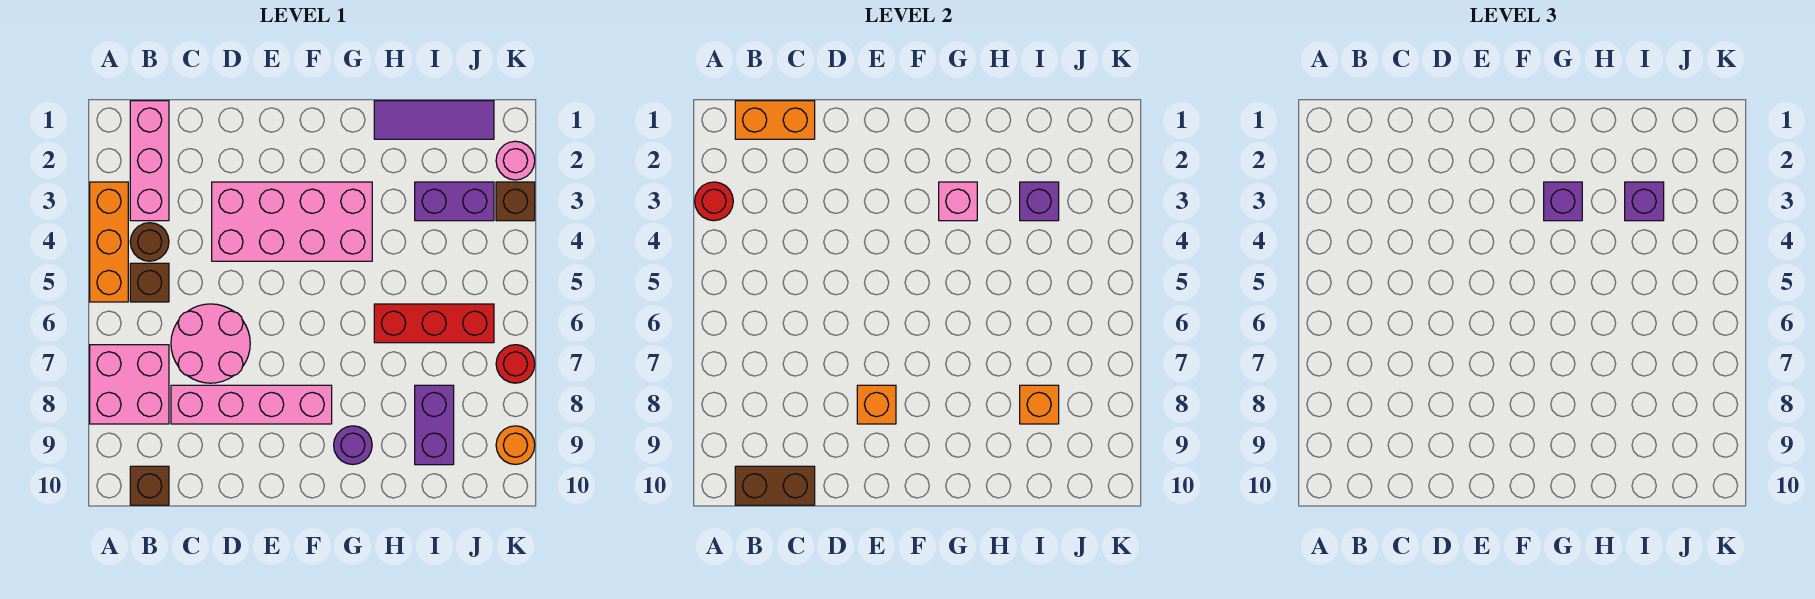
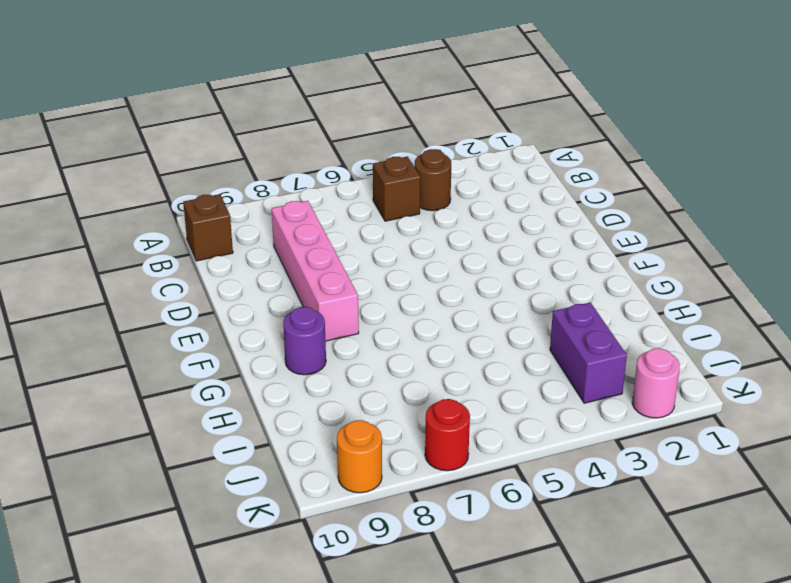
none -> orange 1x3 brick [90,182,128,302]
none -> pink 2x2 brick [90,345,169,424]
none -> pink 1x3 brick [130,101,169,221]

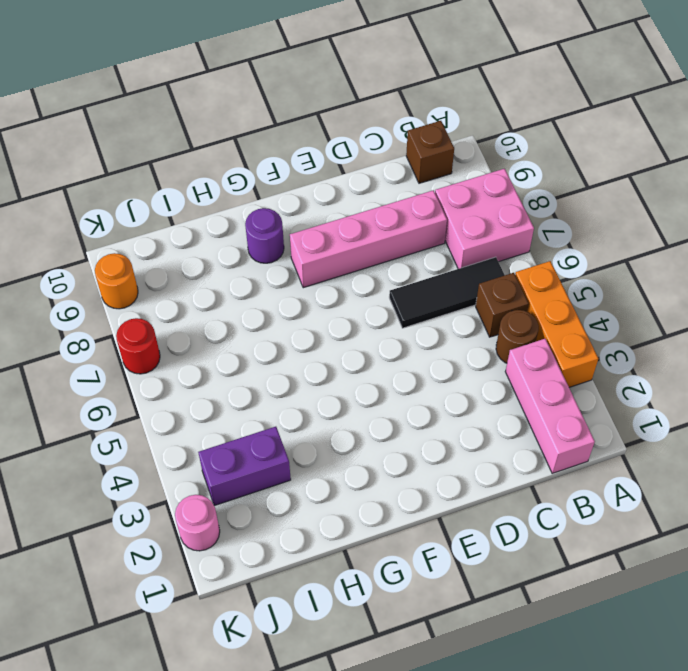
black 1x3 tile [389,257,505,328] -> pink 2x2 round brick [171,304,250,383]
none -> pink 2x4 brick [212,182,372,261]
none -> purple 1x3 tile [374,101,494,139]
none -> red 1x3 brick [374,304,494,343]

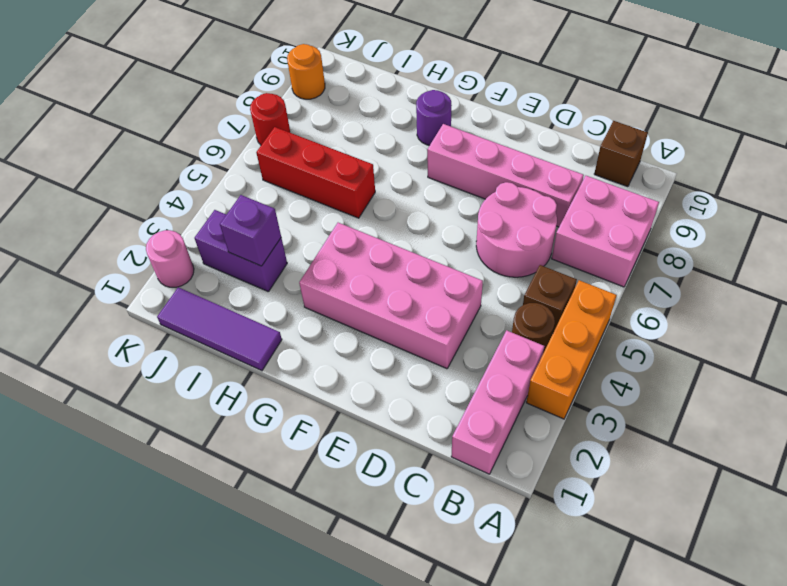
none -> purple 1x2 brick [415,385,454,465]
none -> brown 1x1 brick [496,182,535,221]
none -> red 1x1 round brick [695,182,733,221]

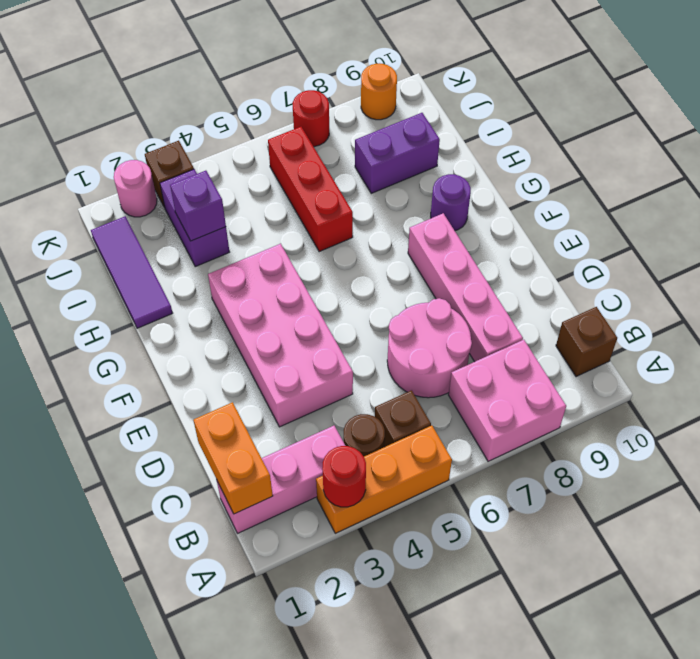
none -> brown 1x2 brick [735,466,815,505]
none -> orange 1x1 brick [857,385,896,424]
none -> pink 1x1 brick [939,182,977,221]

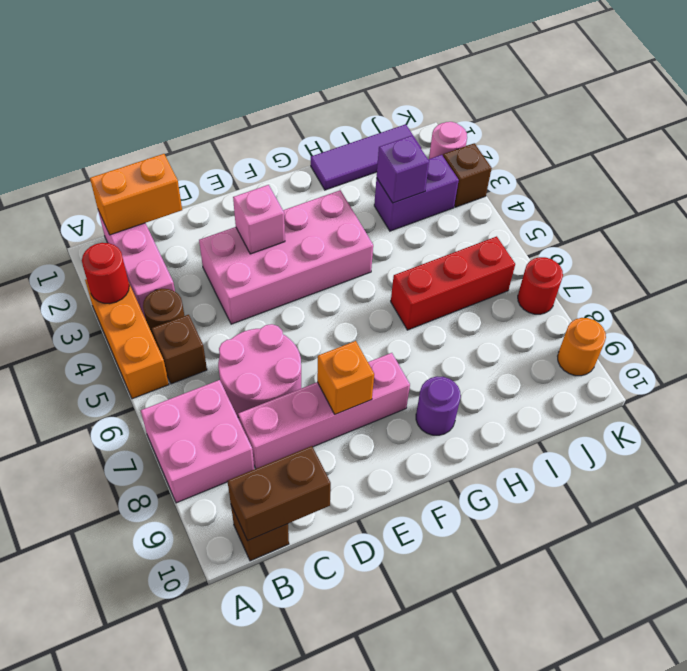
pink 1x1 brick [233,185,285,254] -> pink 1x1 brick moved to [939,182,977,221]
none -> purple 1x2 brick [415,385,454,465]
none -> orange 1x1 brick [1020,385,1059,424]
none -> purple 1x1 brick [1544,182,1582,221]

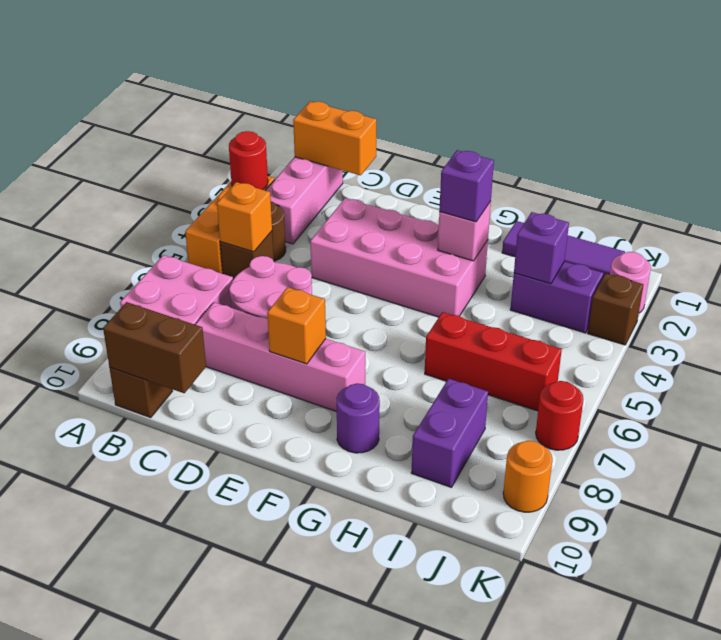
orange 1x1 brick [217,182,272,252] -> orange 1x1 brick moved to [1020,385,1059,424]
none -> purple 1x1 brick [1625,182,1664,221]

